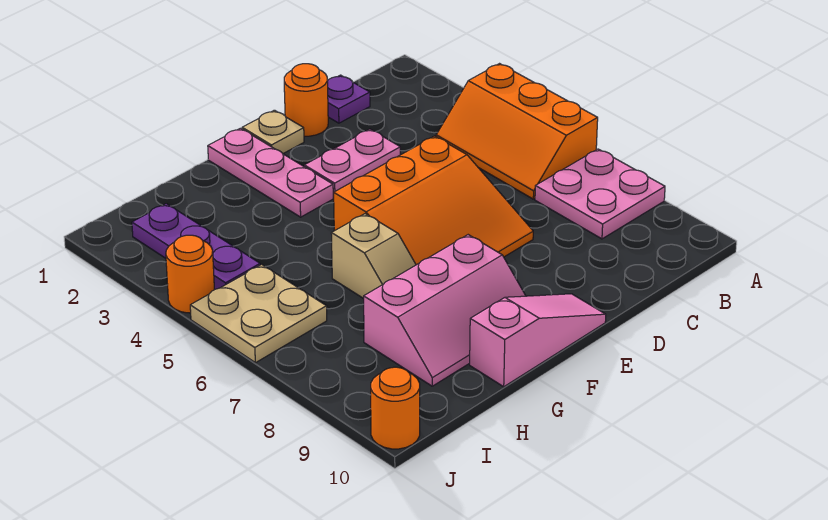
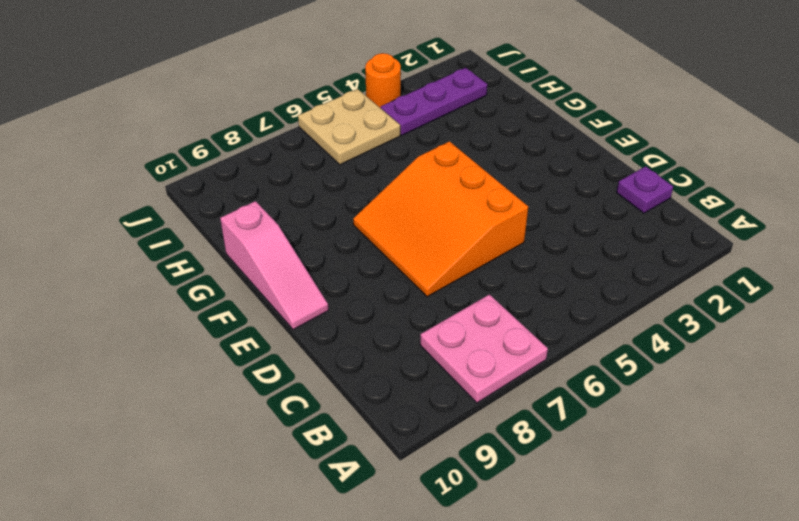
none -> orange 2x3 slope [436,64,598,199]
none -> orange 1x1 round brick [284,64,328,136]
none -> pink 1x2 plate [304,129,400,197]

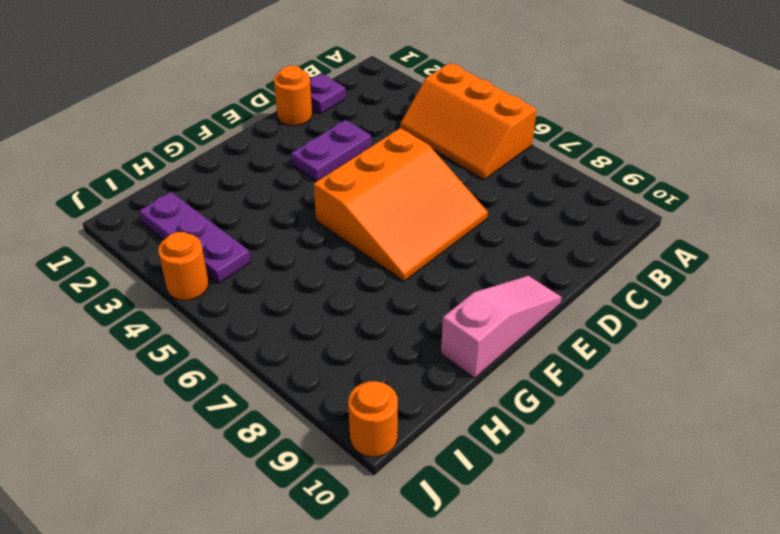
purple 1x2 plate [291,120,371,181] -> pink 1x2 plate [304,129,400,197]
none -> pink 2x2 plate [535,149,665,239]
none -> tan 1x1 plate [242,110,304,154]
none -> pink 1x3 plate [208,128,333,217]

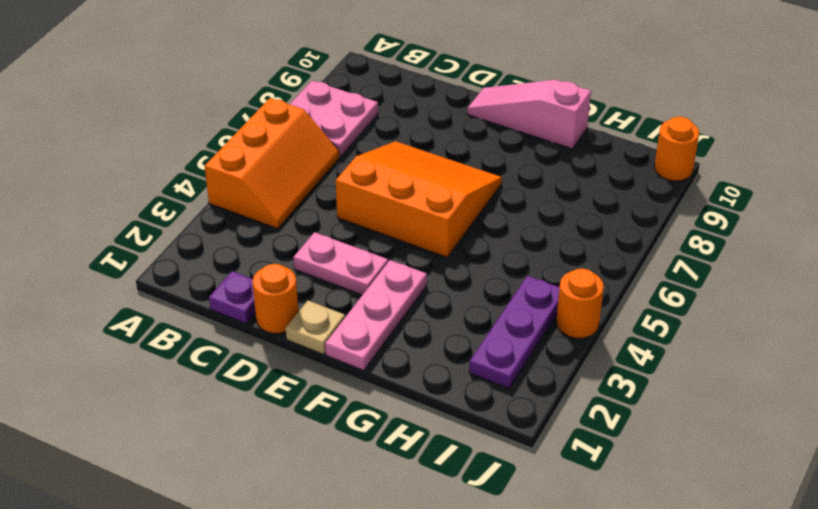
none -> pink 2x3 slope [364,235,526,386]
none -> tan 1x2 slope [331,214,416,299]
none -> tan 2x2 plate [190,265,327,363]

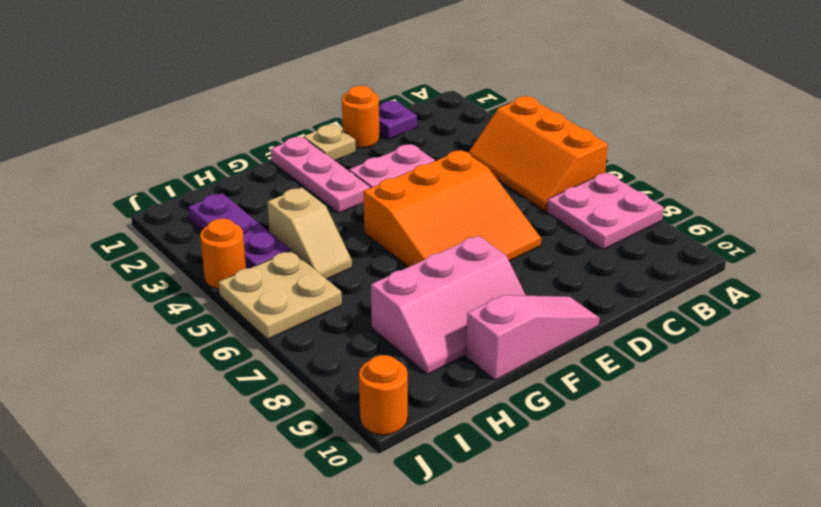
tan 1x2 slope [268,188,352,279] -> tan 1x2 slope moved to [331,214,416,299]

